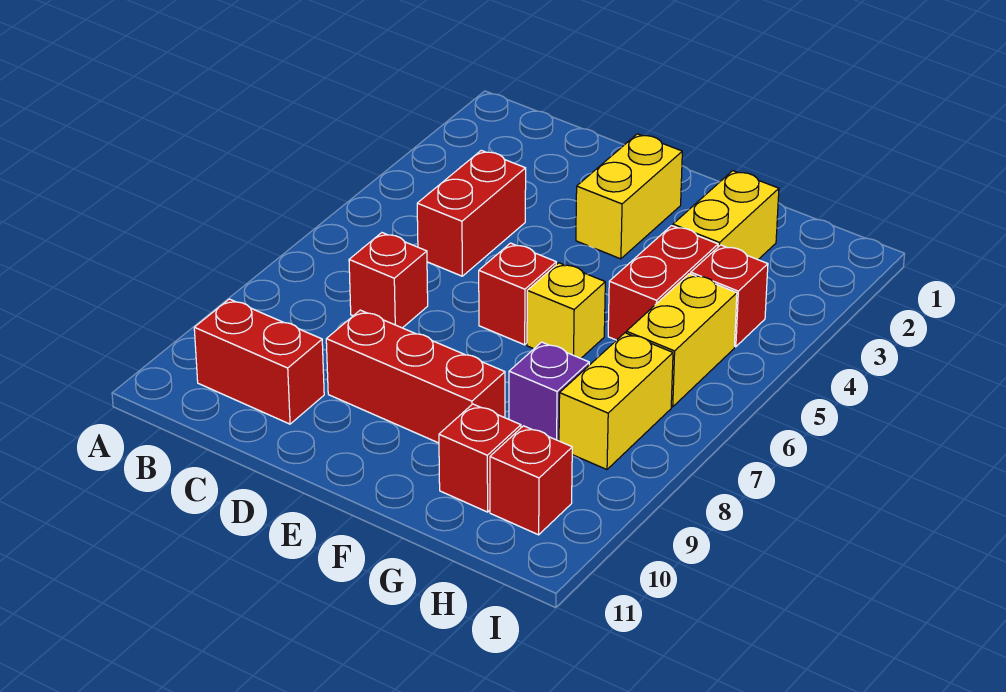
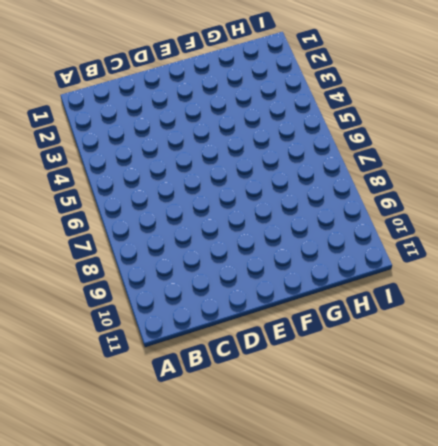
none -> red 1x2 brick [194,299,324,424]
none -> red 1x2 brick [417,150,526,276]
none -> red 1x1 brick [349,233,428,328]

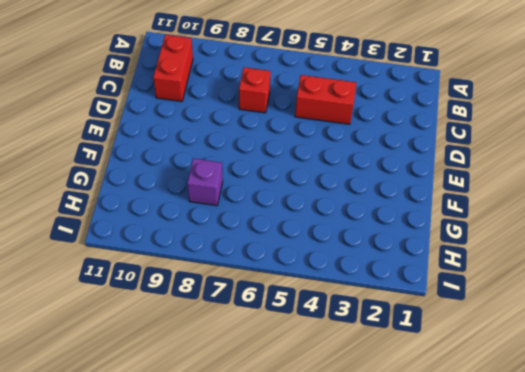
none -> red 1x3 brick [326,310,505,443]
none -> yellow 1x2 brick [576,134,682,259]
none -> red 1x1 brick [479,243,556,345]

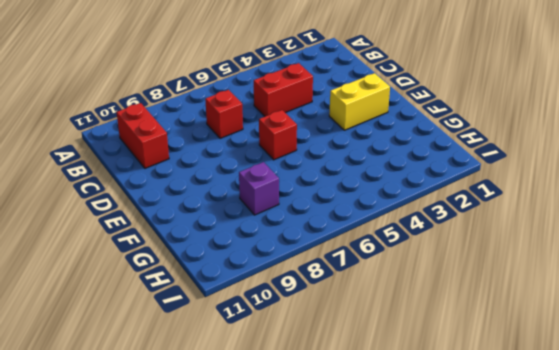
none -> red 1x3 brick [326,310,505,443]
none -> yellow 1x1 brick [527,263,605,358]
none -> yellow 1x2 brick [673,171,779,260]

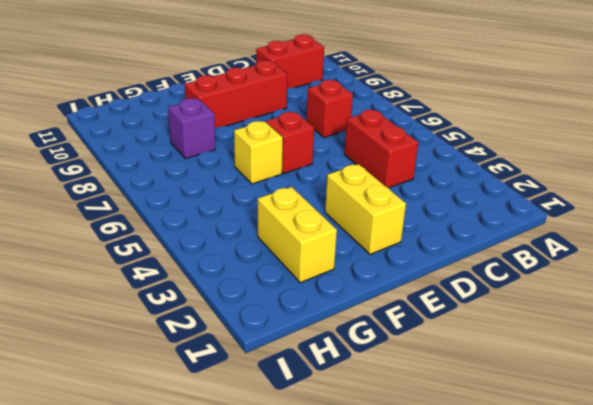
none -> red 1x2 brick [608,226,718,340]
none -> red 1x1 brick [439,404,521,512]
none -> red 1x1 brick [691,245,768,347]

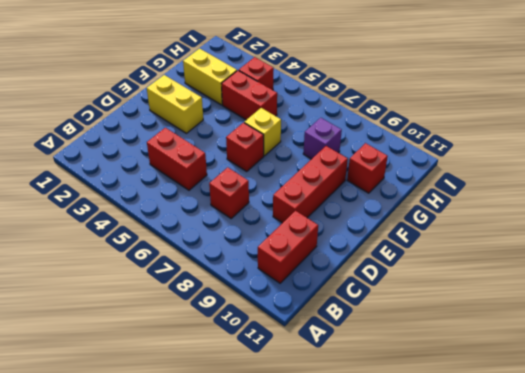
none -> yellow 1x2 brick [626,274,737,407]
none -> yellow 1x2 brick [559,333,673,470]
none -> red 1x1 brick [490,426,572,535]

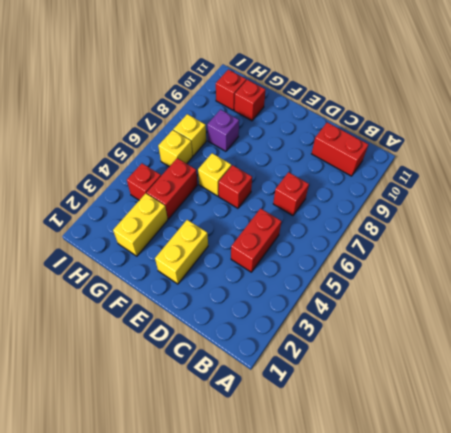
yellow 1x1 brick [158,130,193,167] -> yellow 1x2 brick [626,274,737,407]
yellow 1x1 brick [173,114,206,156] -> yellow 1x2 brick [559,333,673,470]
none -> red 1x3 brick [326,310,505,443]

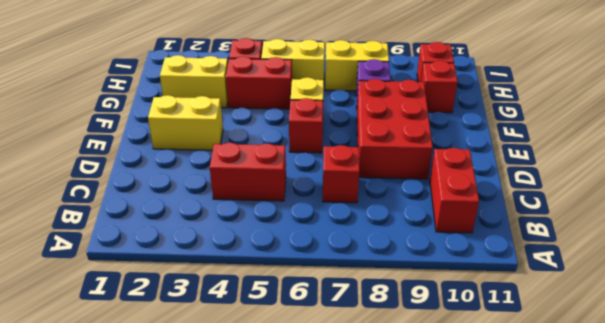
red 2x3 brick [357,79,433,179] -> red 1x3 brick [326,310,505,443]

